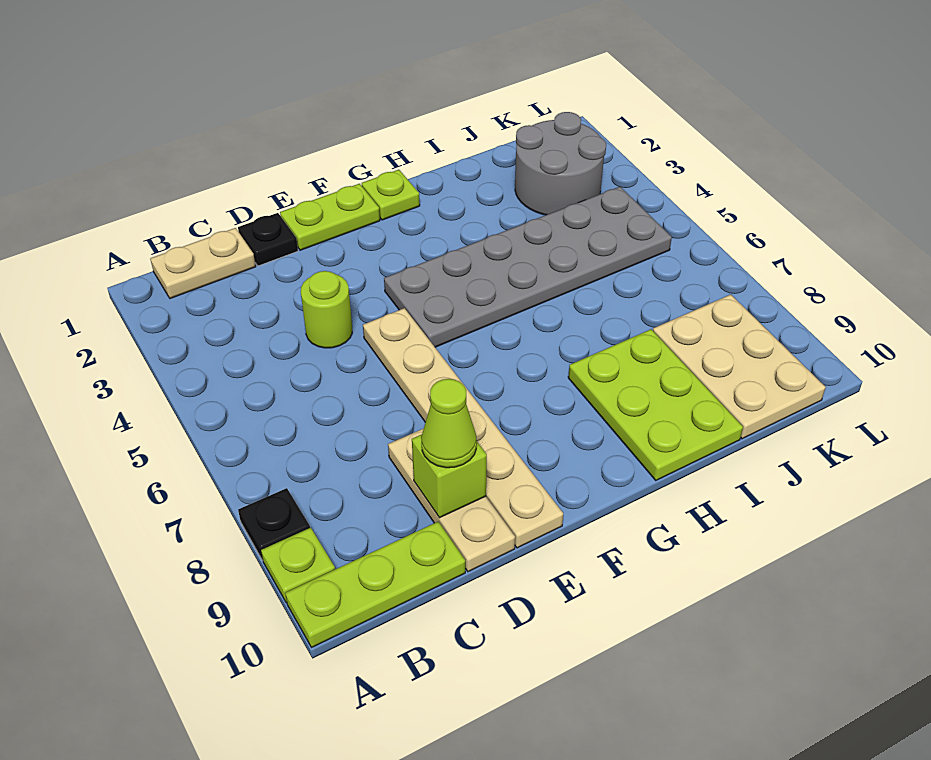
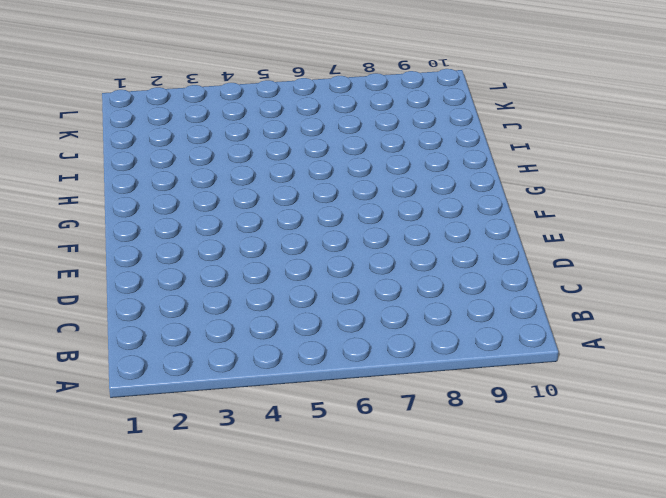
none -> black 1x1 plate [238,488,310,561]
none -> lime 1x1 plate [261,528,335,603]
none -> lime 1x3 plate [285,522,465,647]

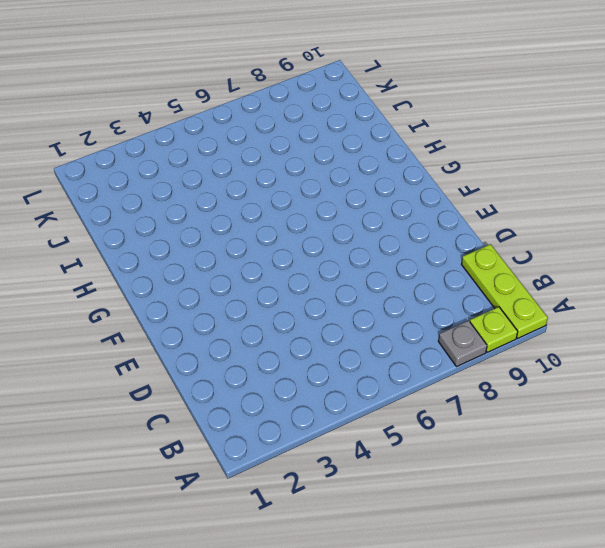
grey 1x1 plate [438,321,487,367] -> black 1x1 plate [238,488,310,561]
none -> tan 1x2 plate [150,228,256,299]
none -> black 1x1 plate [238,213,298,266]
none -> lime 1x1 round brick [301,271,352,348]

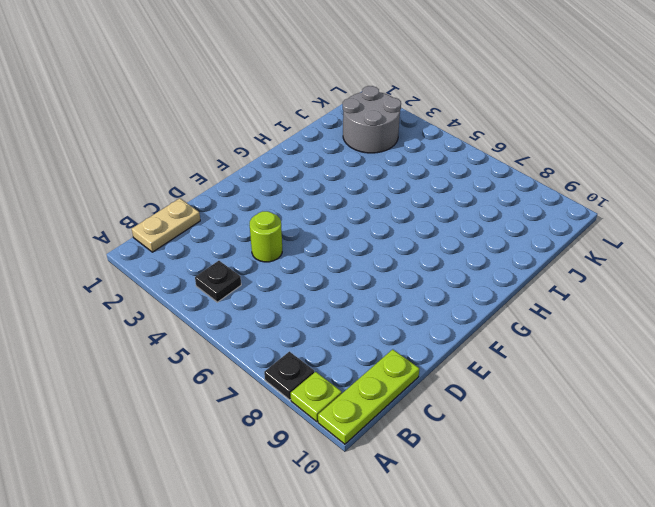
black 1x1 plate [195,261,241,302] -> black 1x1 plate moved to [238,213,298,266]
none -> tan 1x3 plate [388,428,515,572]
none -> lime 1x2 plate [280,184,380,250]
none -> tan 1x6 plate [363,308,563,548]

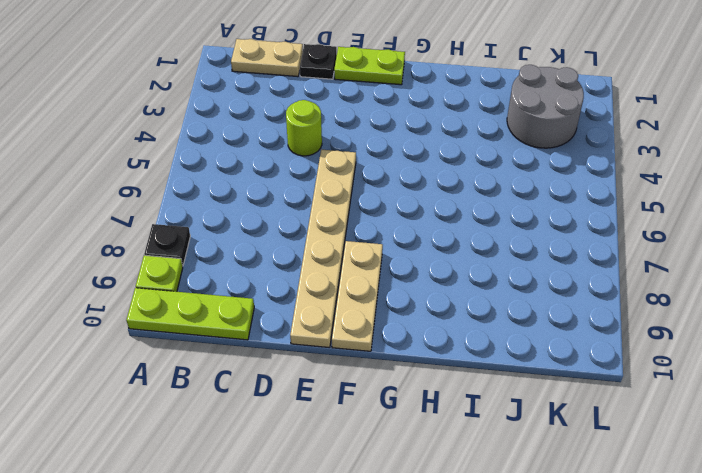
tan 1x3 plate [332,241,383,351] -> tan 1x3 plate moved to [388,428,515,572]
none -> grey 2x6 plate [384,187,672,347]
none -> lime 1x1 plate [362,170,420,220]
none -> lime 2x3 plate [568,329,743,481]

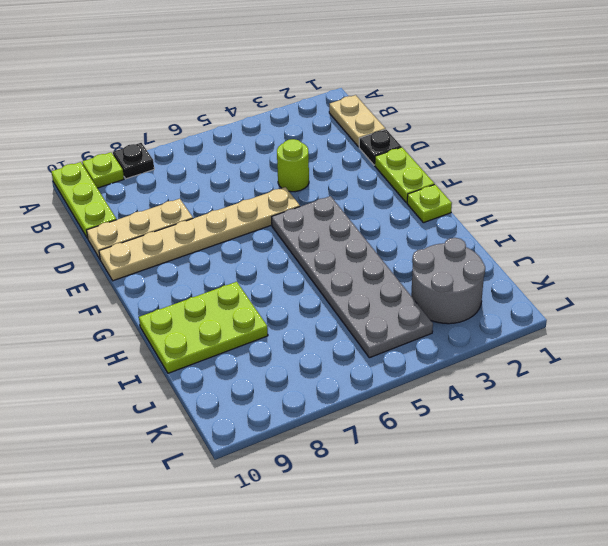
none -> tan 2x3 plate [653,295,826,439]
none -> lime 1x1 brick [412,434,487,518]
none -> lime 1x1 cone [421,379,477,468]

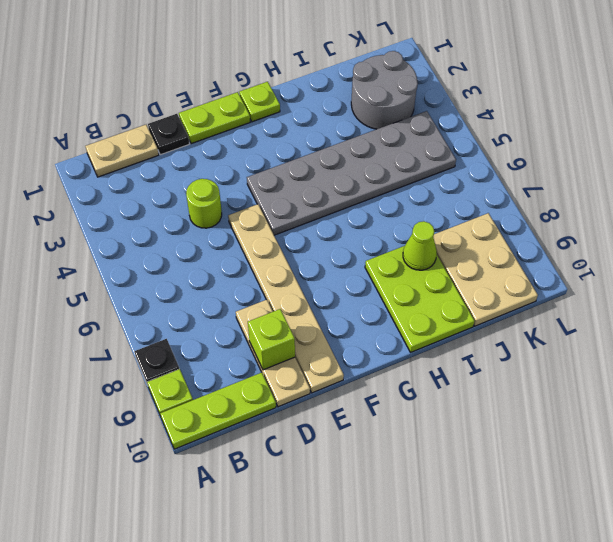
lime 1x1 cone [403,221,437,270] -> lime 1x1 cone moved to [421,379,477,468]

